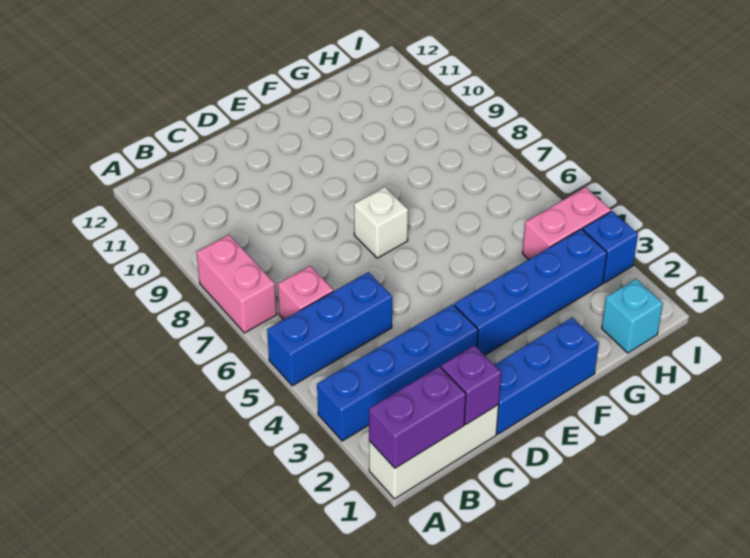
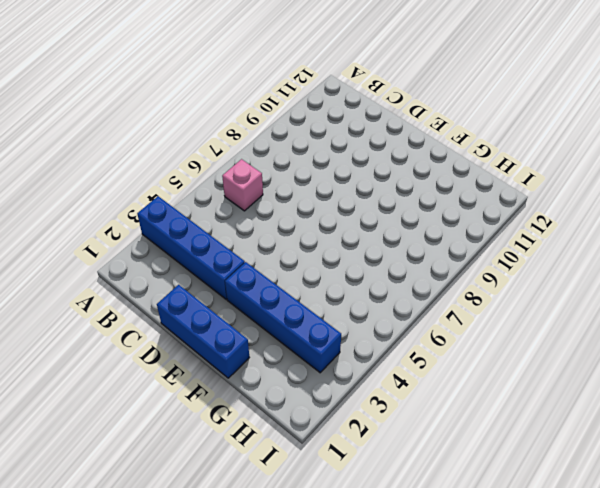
none -> white 1x3 brick [369,405,499,499]
none -> blue 1x3 brick [267,272,392,386]
none -> pink 1x2 brick [196,235,277,333]

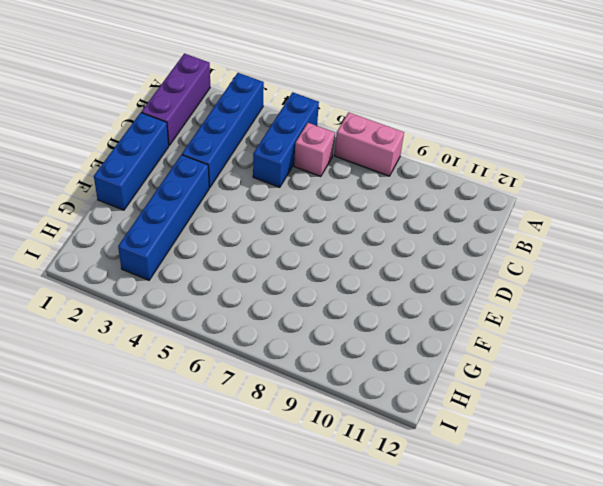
purple 1x3 brick [141,54,210,145] -> white 1x3 brick [369,405,499,499]
none -> white 1x1 brick [354,187,408,258]
none -> cyan 1x1 brick [602,279,663,353]
none -> pink 1x2 brick [523,187,611,259]

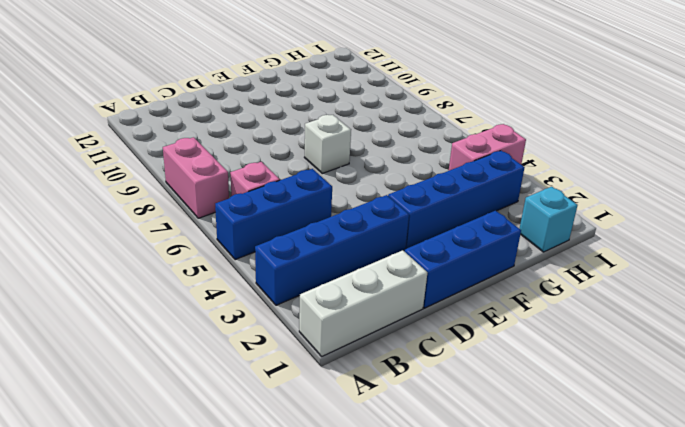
none -> blue 1x1 brick [583,211,638,283]
none -> purple 1x2 brick [369,366,466,468]
none -> purple 1x1 brick [441,346,501,424]

